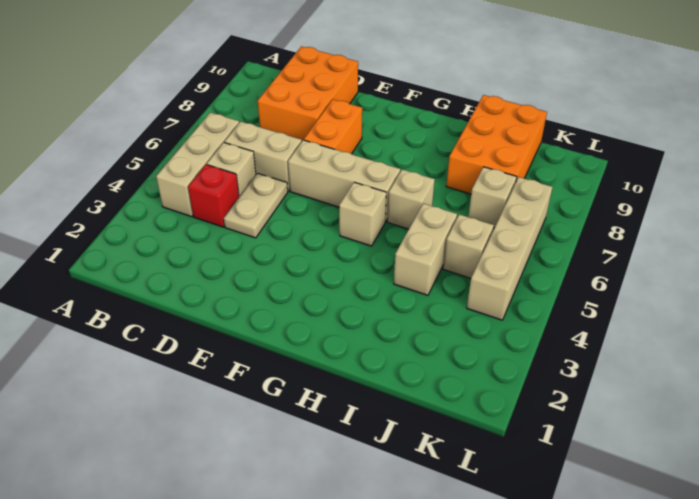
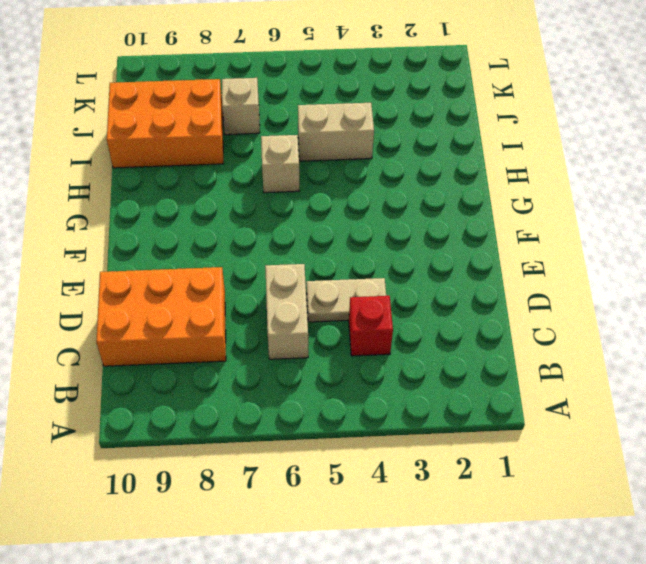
none -> tan 1x3 brick [156,113,239,217]
none -> tan 1x1 brick [207,143,256,197]
none -> tan 1x3 brick [288,140,400,222]

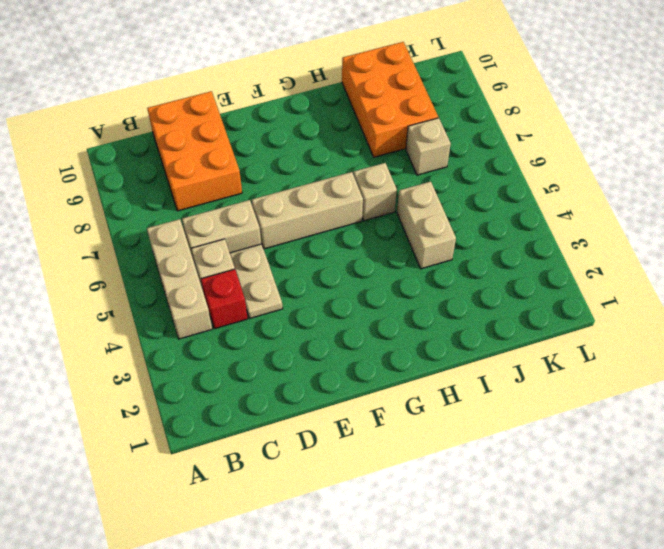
none -> orange 1x2 brick [304,99,362,154]
none -> tan 1x1 brick [339,182,386,246]
none -> tan 1x1 brick [443,214,494,278]

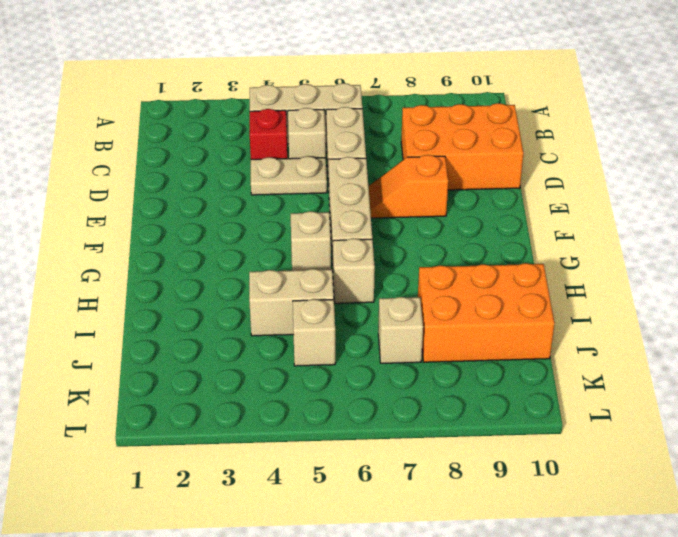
orange 1x2 slope [368,155,448,218] -> orange 1x2 brick [304,99,362,154]
none -> tan 1x4 brick [467,177,552,320]

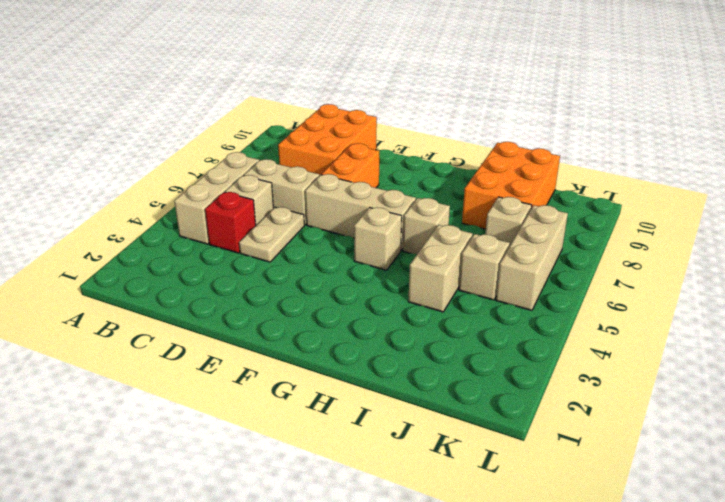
tan 1x3 brick [496,205,568,310] -> tan 1x4 brick [467,177,552,320]

